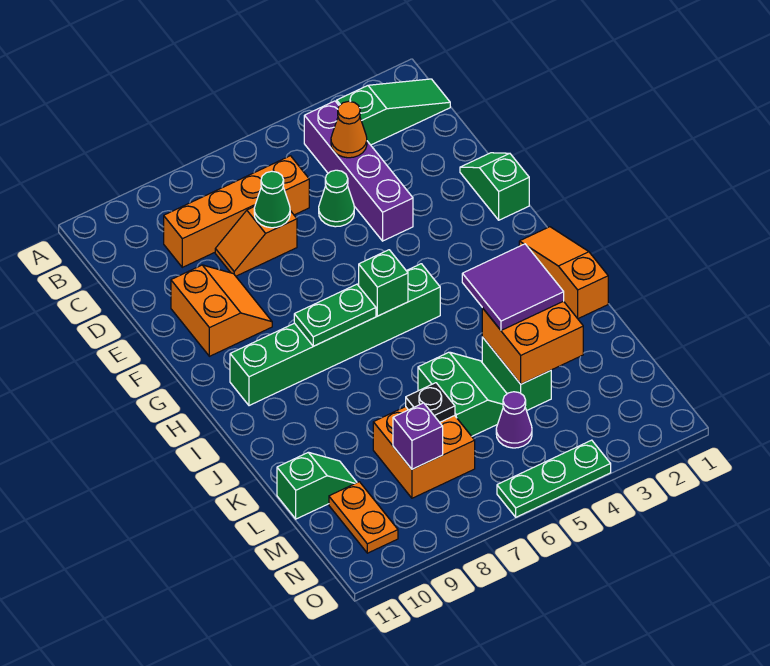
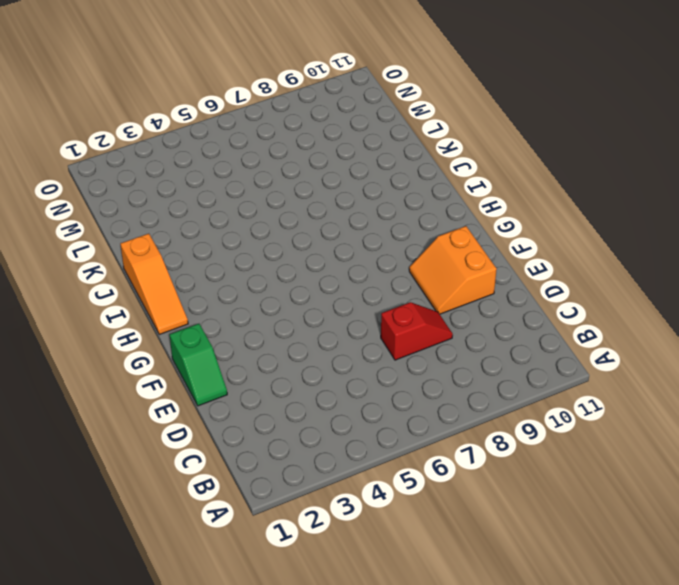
red 1x2 slope [381,302,453,360] -> orange 1x2 slope [215,206,297,276]
none -> green 1x3 slope [337,79,450,145]
none -> purple 1x4 brick [304,101,413,241]
none -> orange 1x4 brick [164,156,309,267]

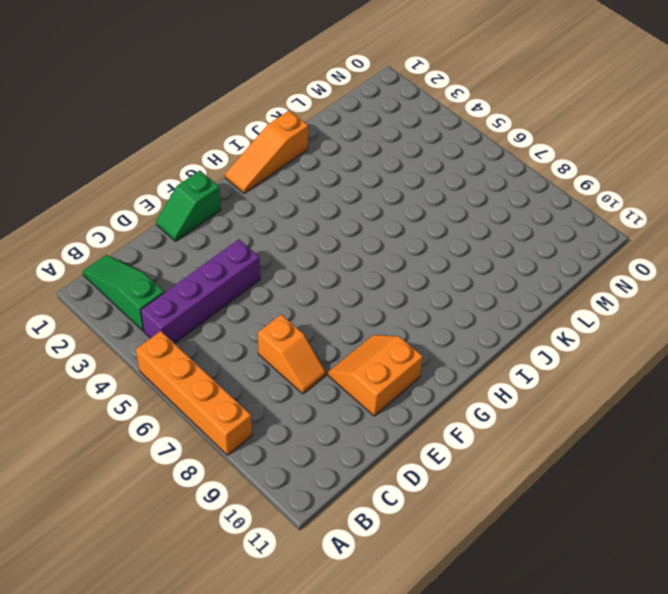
orange 1x4 brick [136,331,252,455] -> orange 1x4 brick moved to [164,156,309,267]
none -> green 1x1 cone [319,170,354,227]
none -> green 1x6 brick [230,264,440,406]
none -> green 1x2 brick [482,337,551,411]

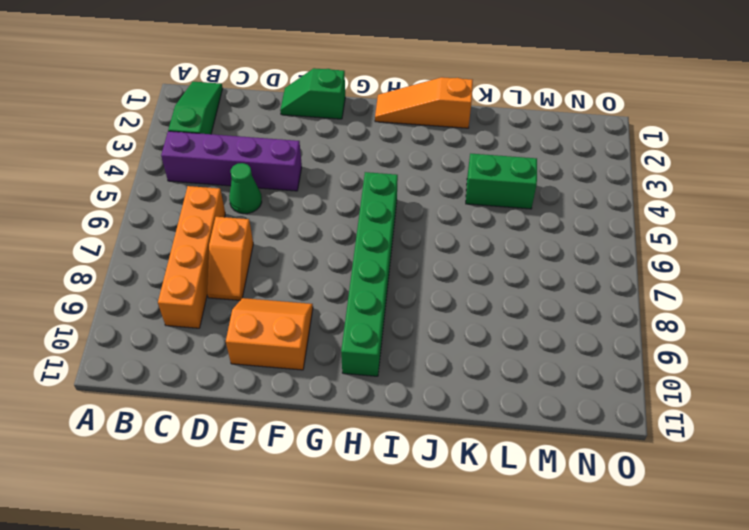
none -> green 2x2 slope [418,352,507,436]
none -> orange 2x2 brick [373,407,475,498]
none -> green 1x2 slope [277,452,357,519]

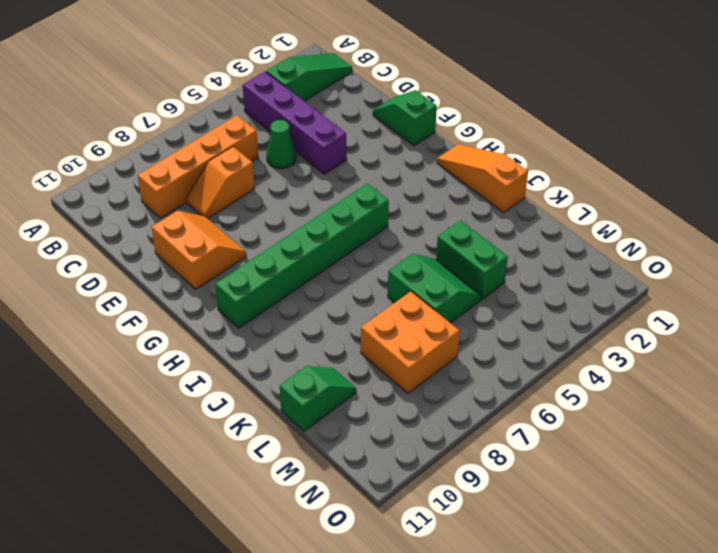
none -> purple 1x1 cone [496,392,532,448]
none -> orange 1x2 plate [329,482,398,553]
none -> green 1x3 plate [497,440,611,517]

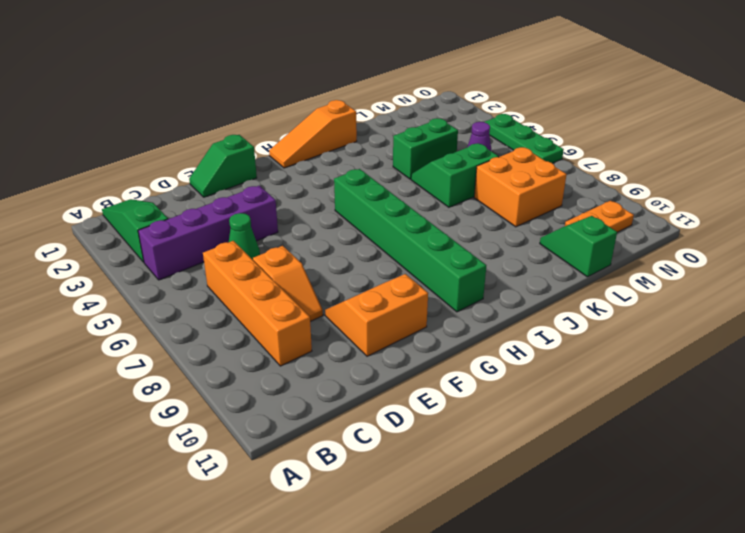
none -> orange 1x1 cone [331,101,367,158]
none -> green 1x1 cone [254,171,290,228]
none -> green 1x1 brick [359,250,408,316]

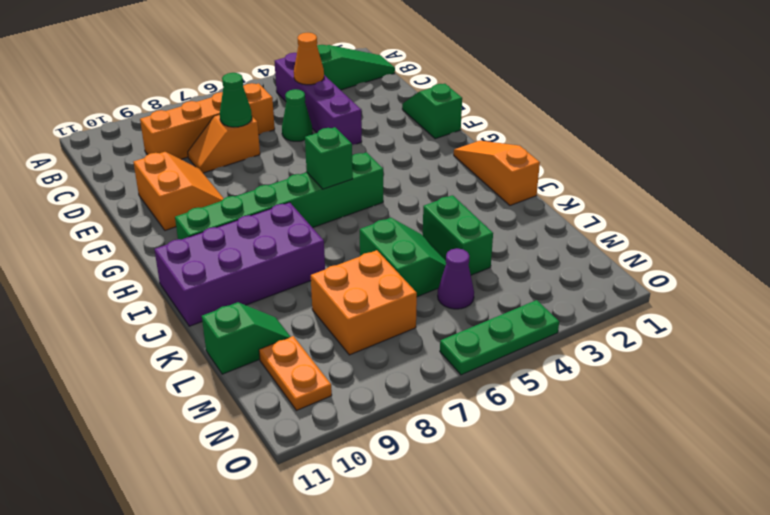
purple 2x4 brick [154,202,325,326] -> none
none -> green 1x2 plate [294,284,376,346]
none -> orange 2x2 brick [482,301,583,384]
none -> black 1x1 plate [406,383,455,422]

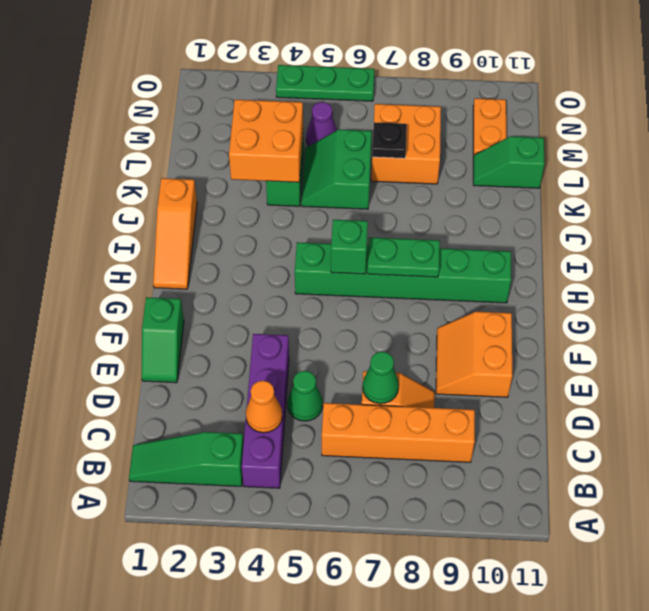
none -> purple 1x1 brick [393,403,443,469]
none -> purple 2x2 tile [462,244,564,330]

